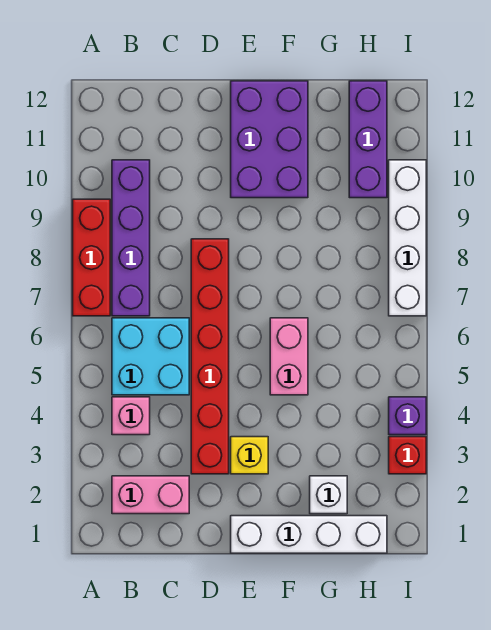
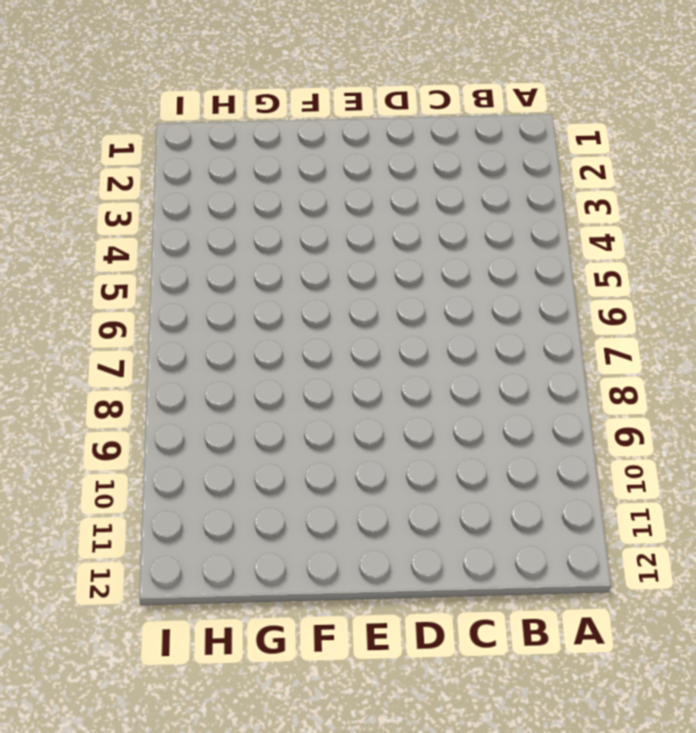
none -> red 1x3 brick [73,199,110,316]
none -> pink 1x2 brick [112,476,189,514]
none -> pink 1x1 brick [112,397,150,435]

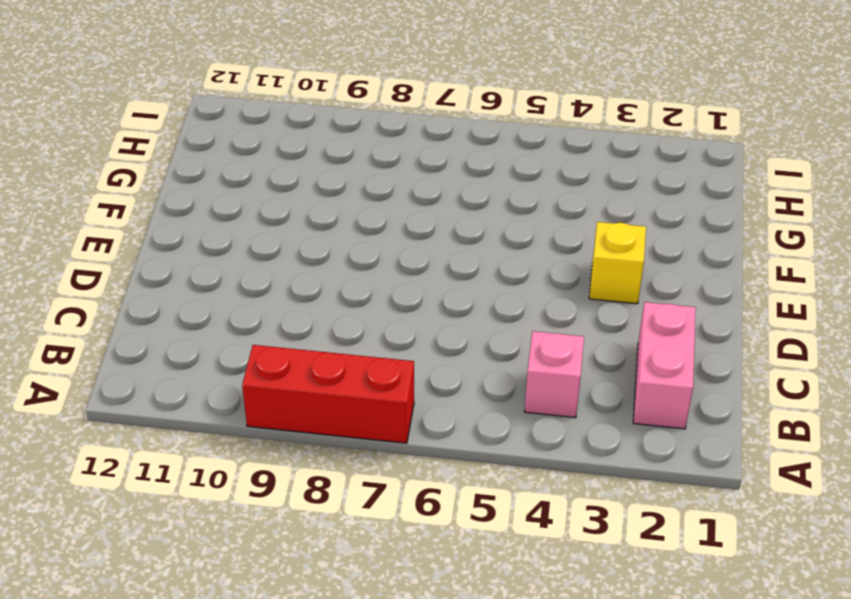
none -> cyan 2x2 brick [112,318,189,395]
none -> purple 1x4 brick [112,160,150,316]
none -> red 1x6 brick [191,239,229,474]

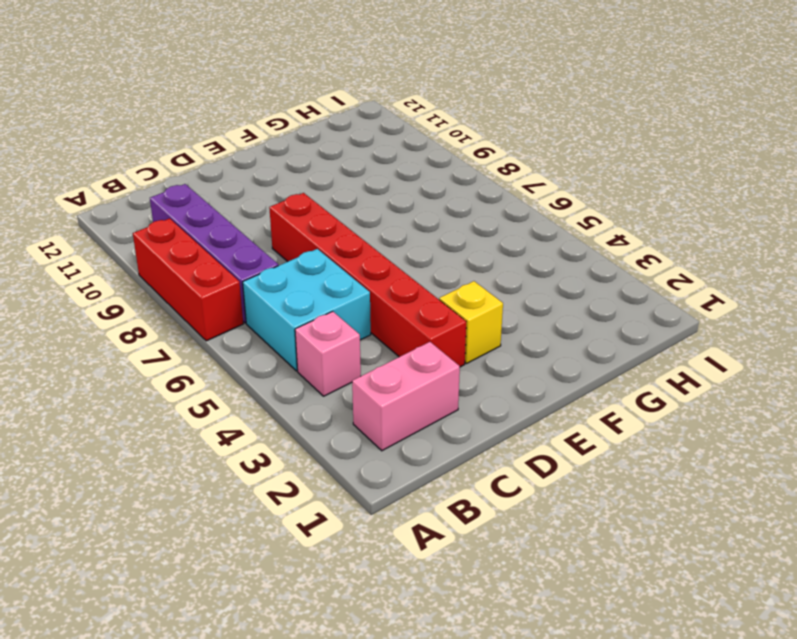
none -> white 1x4 brick [231,516,387,553]
none -> purple 2x3 brick [231,81,308,198]
none -> pink 1x2 brick [270,318,308,395]

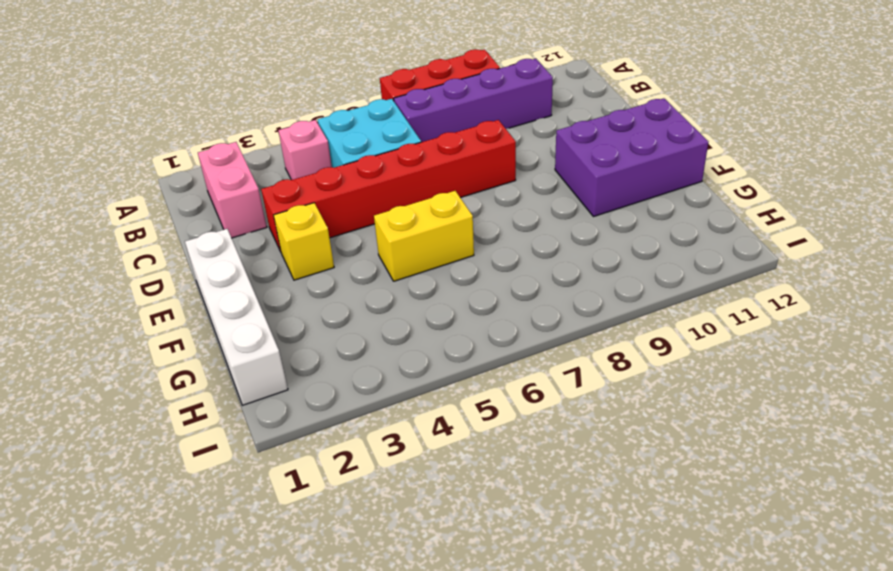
yellow 1x2 brick [374,191,474,281] -> pink 1x2 brick [270,318,308,395]
none -> white 1x1 brick [310,476,347,514]
none -> purple 1x3 brick [349,81,387,198]
none -> red 1x1 brick [389,437,426,474]

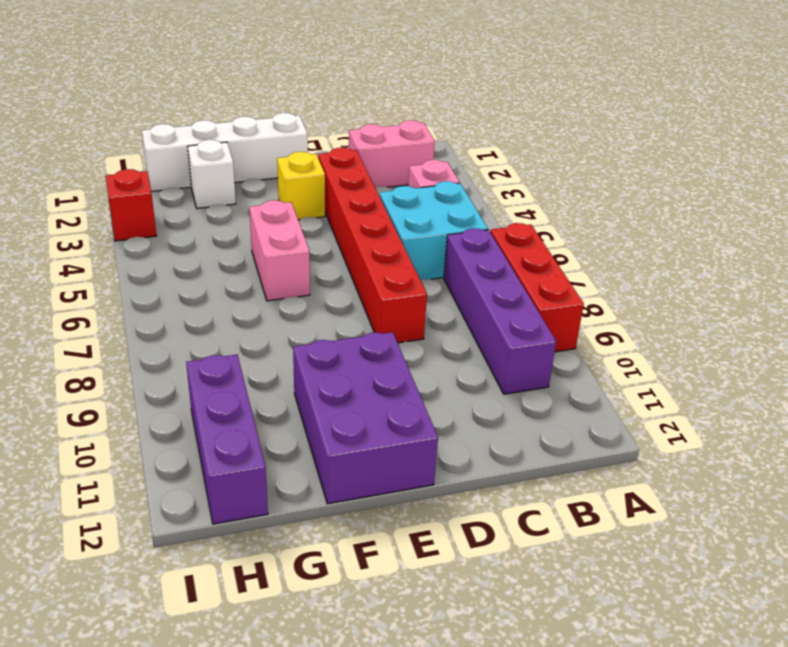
none -> purple 1x1 brick [389,397,426,435]
none -> white 1x4 brick [389,160,426,316]

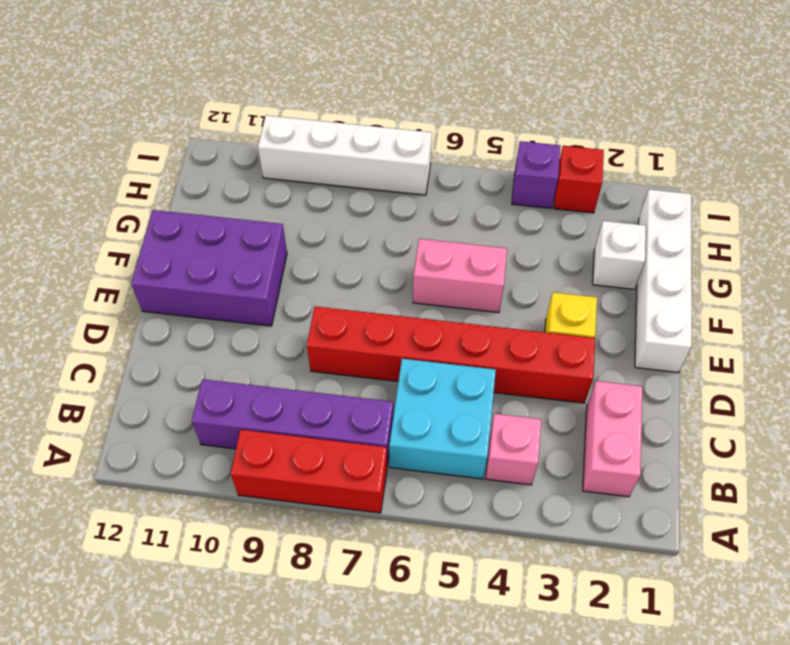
none -> purple 1x3 brick [349,81,387,198]

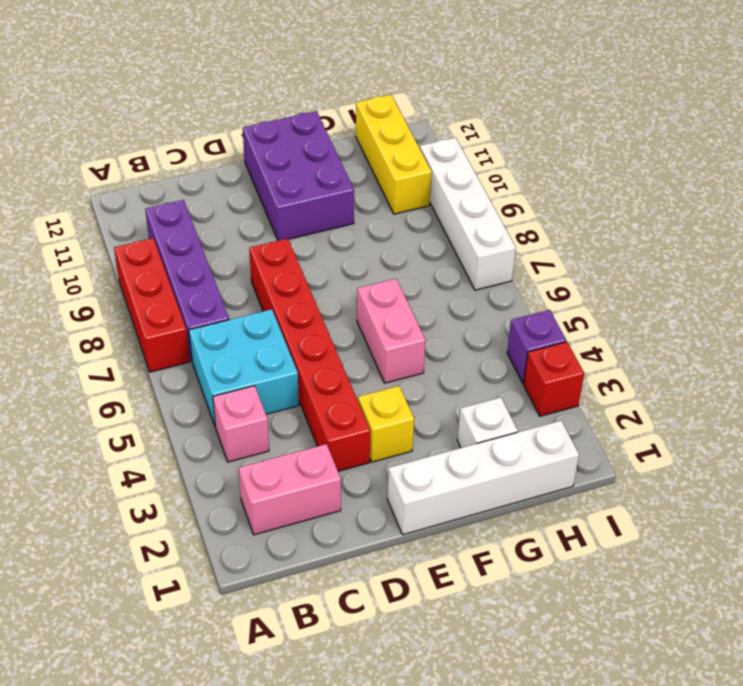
yellow 1x3 brick [356,95,432,214] -> purple 1x3 brick [349,81,387,198]

